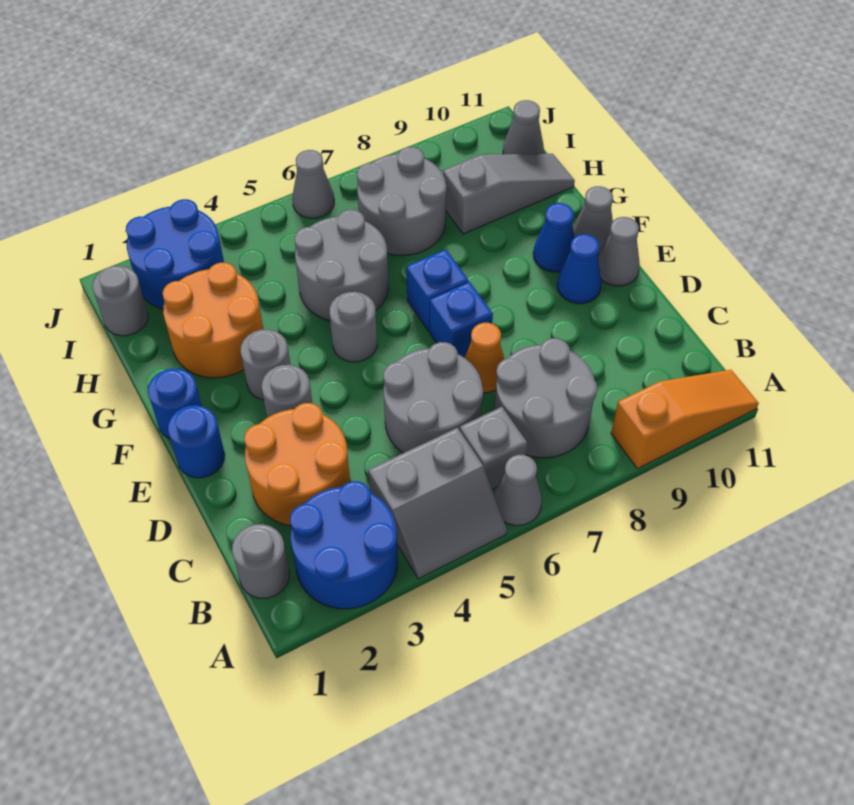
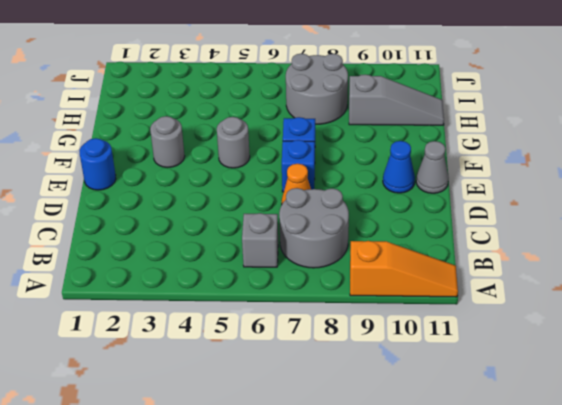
none -> blue 2x2 round brick [290,481,398,609]
none -> grey 2x2 slope [368,428,507,579]
none -> grey 1x1 cone [494,455,542,526]

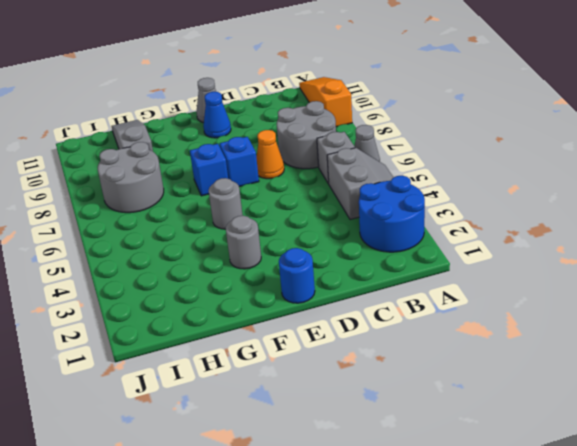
none -> grey 1x1 round brick [232,524,289,598]
none -> orange 2x2 round brick [244,403,350,526]
none -> grey 2x2 round brick [383,342,483,453]

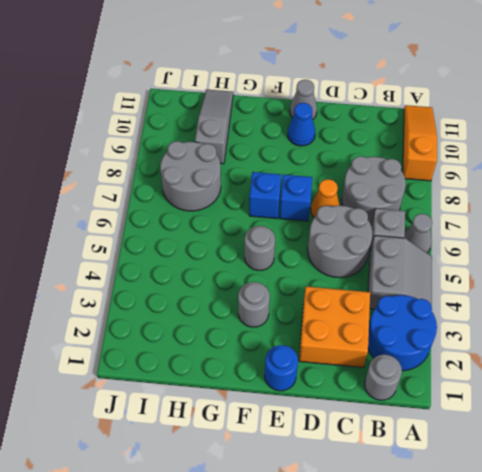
orange 2x2 brick [299,287,370,367] -> orange 2x2 round brick [244,403,350,526]
none -> grey 1x1 round brick [262,365,312,418]
none -> blue 1x1 round brick [148,369,202,439]
none -> blue 1x1 cone [533,203,574,272]

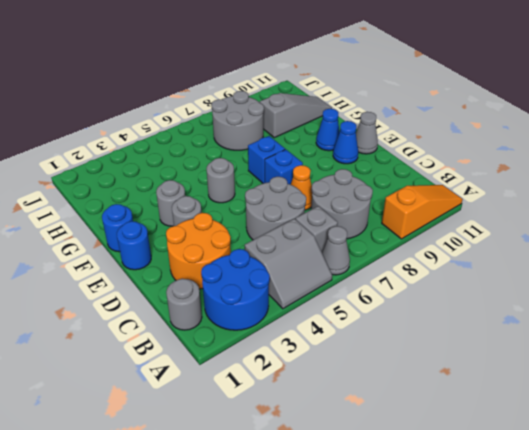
none -> grey 1x1 cone [573,186,613,255]
none -> orange 2x2 round brick [163,263,263,378]
none -> grey 2x2 round brick [294,210,388,320]

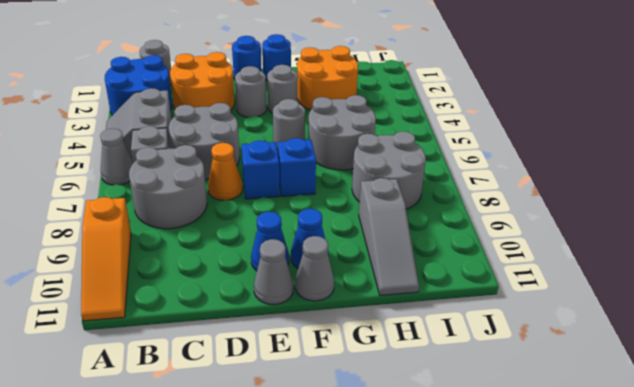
none -> grey 1x1 round brick [92,266,148,336]
none -> blue 2x2 round brick [126,199,224,309]
none -> grey 1x1 cone [503,100,544,154]

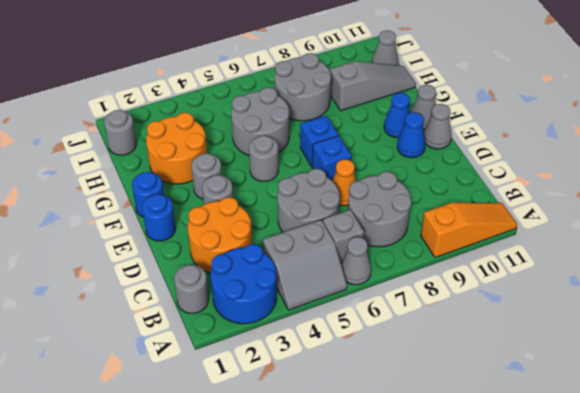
none -> blue 2x2 round brick [126,199,224,309]
none -> grey 1x1 cone [292,150,334,218]

